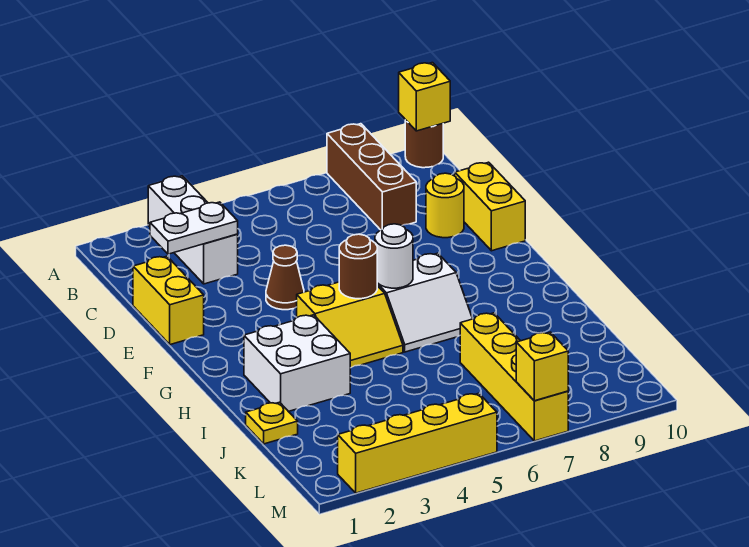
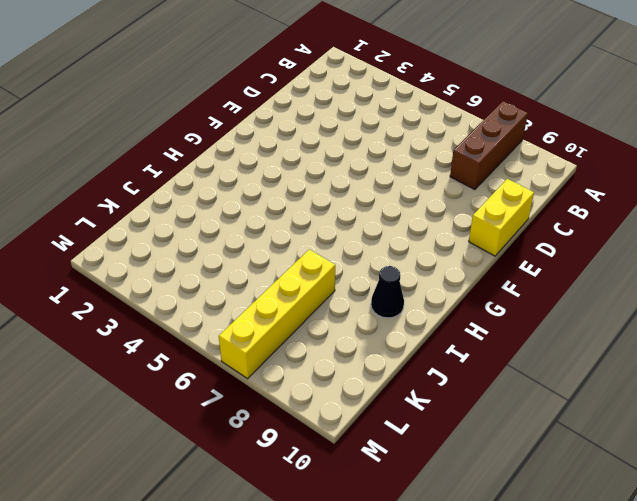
black 1x1 cone [371,266,404,318] -> none
none -> white 1x3 brick [148,176,238,284]
none -> brown 1x1 round brick [405,120,443,168]
none -> yellow 1x2 brick [133,256,204,345]

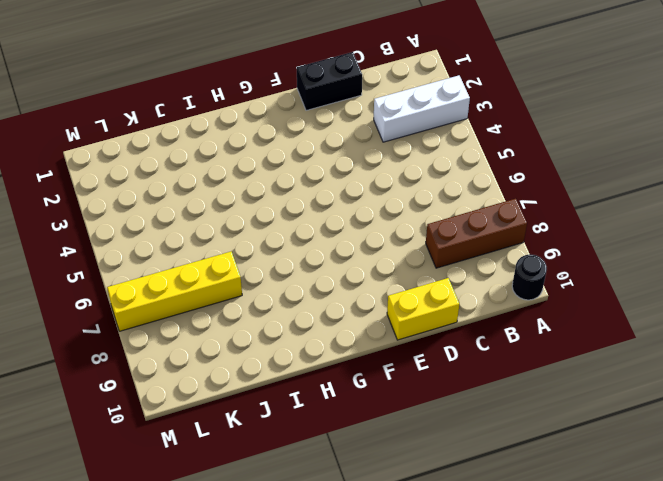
black 1x1 round brick [512,254,547,300] -> brown 1x1 round brick [405,120,443,168]
black 1x2 brick [297,52,362,110] -> yellow 1x2 brick [133,256,204,345]
none -> yellow 1x1 round brick [426,173,464,238]
none -> brown 1x1 cone [266,245,304,310]
none -> yellow 2x2 slope [297,282,403,368]

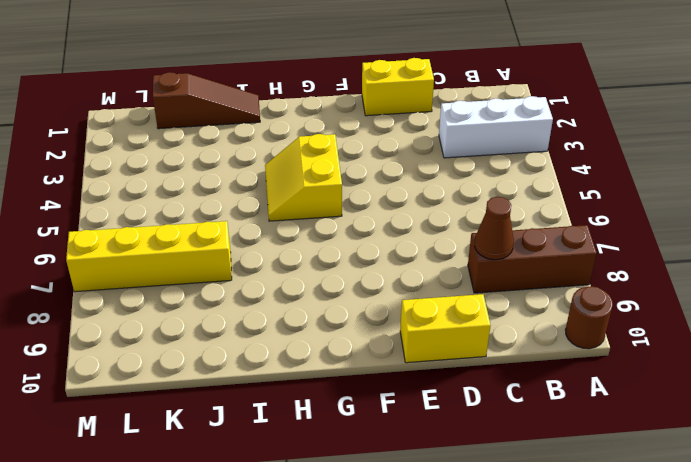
brown 1x1 cone [475,197,514,260] -> brown 1x1 cone moved to [266,245,304,310]
brown 1x3 slope [153,72,260,129] -> yellow 1x1 plate [246,402,298,444]
none -> yellow 1x1 round brick [426,173,464,238]
none -> white 2x2 slope [377,253,472,352]
none -> white 2x2 brick [244,315,350,411]

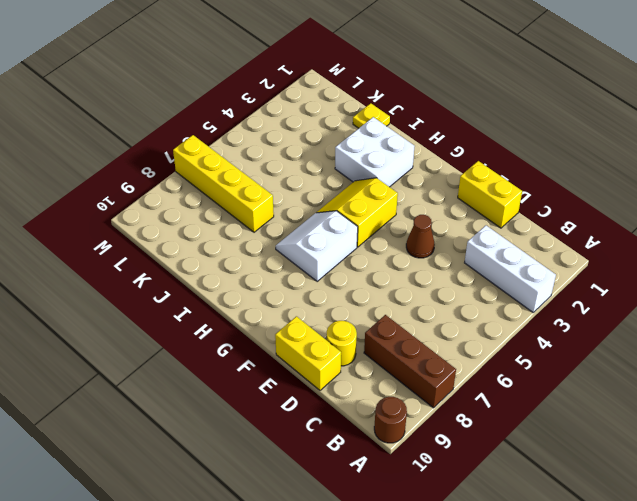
none -> yellow 1x4 brick [338,393,497,493]
none -> yellow 1x1 brick [399,63,450,131]
none -> white 1x2 plate [150,202,238,254]

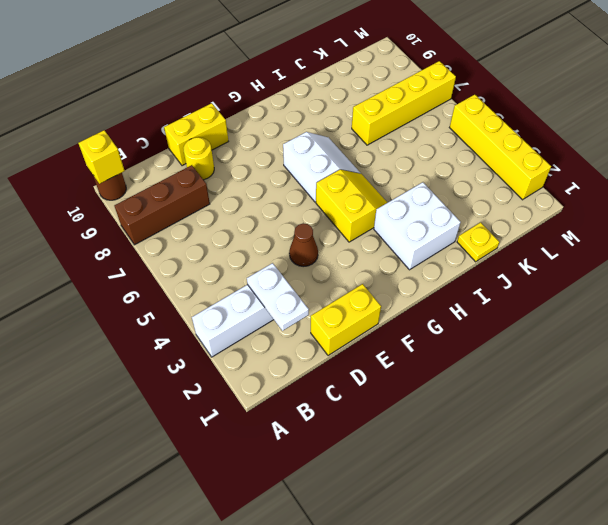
none -> brown 1x1 round brick [339,234,377,299]
none -> white 1x1 round brick [375,224,413,288]
none -> yellow 1x1 brick [516,332,568,401]

